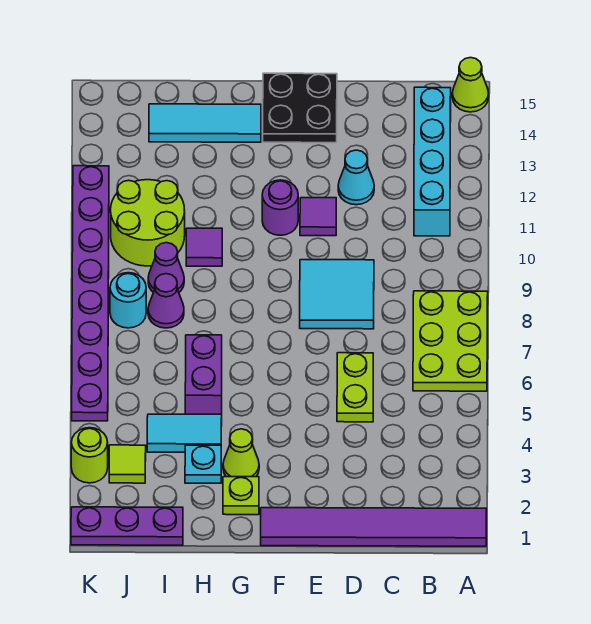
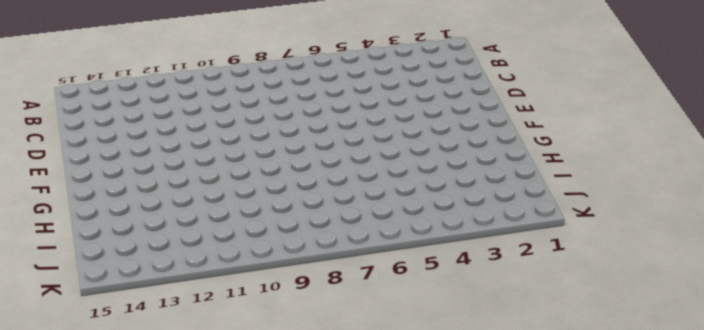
none -> purple 1x6 tile [261,508,486,546]
none -> lime 2x3 plate [413,291,488,391]
none -> lime 1x1 cone [452,58,489,112]

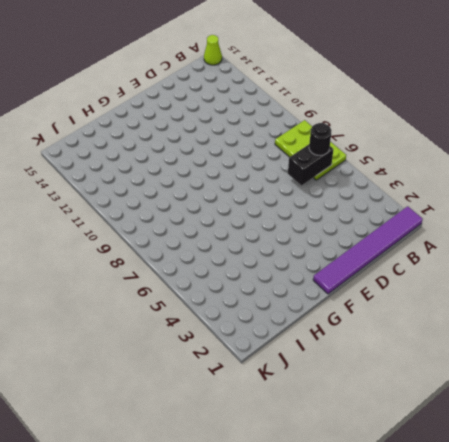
black 1x2 brick [288,145,334,185] -> none
black 1x1 round brick [309,123,332,156] -> none
none -> cyan 1x4 brick [414,87,451,236]
none -> lime 1x2 plate [337,353,373,422]
none -> cyan 2x2 tile [300,260,374,329]

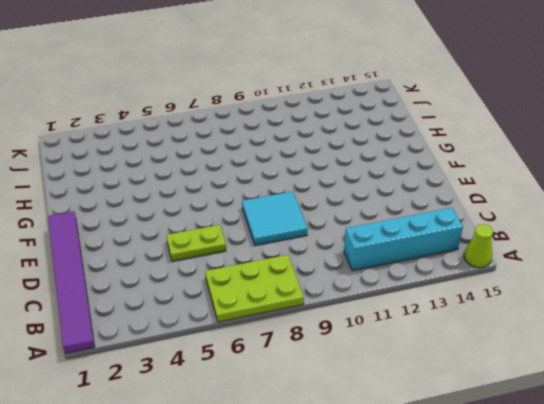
none -> cyan 1x1 cone [338,150,374,205]
none -> purple 1x1 tile [300,198,336,236]
none -> black 2x2 plate [263,73,337,143]

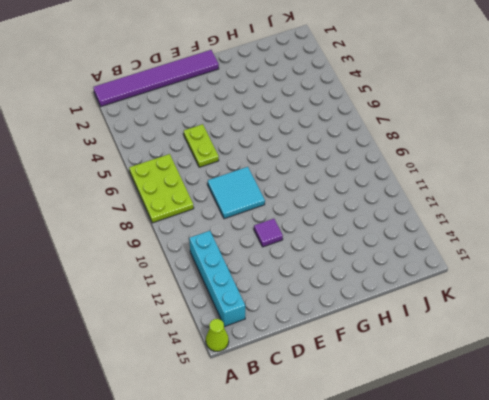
none -> cyan 1x1 cone [338,150,374,205]
none -> black 2x2 plate [263,73,337,143]
none -> purple 1x1 round brick [262,180,298,235]

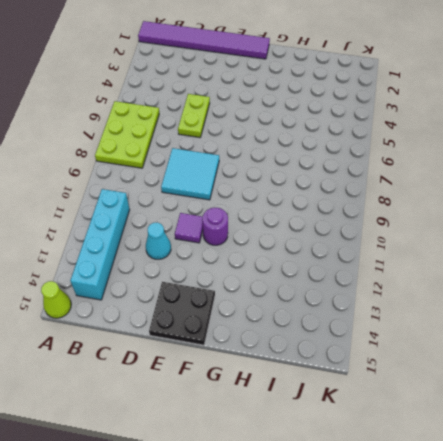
none -> lime 1x1 plate [223,477,259,515]
none -> lime 1x1 cone [223,429,259,477]
none -> cyan 1x3 tile [149,104,261,142]

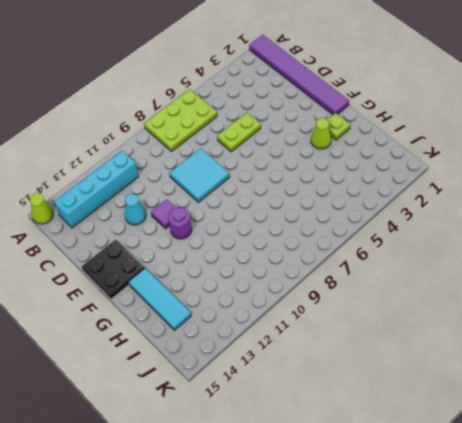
none -> cyan 1x1 plate [185,445,221,483]
none -> cyan 1x2 tile [147,414,222,452]
none -> purple 1x2 brick [185,335,222,414]

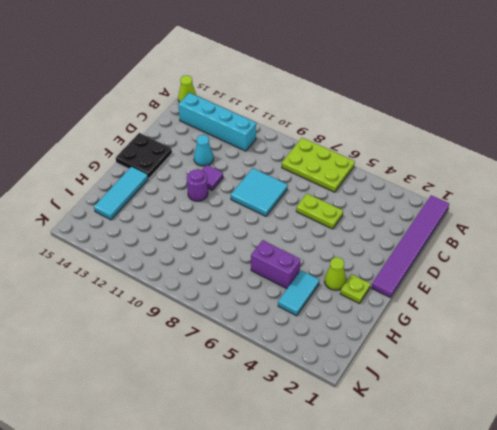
none -> cyan 1x1 plate [185,445,221,483]
none -> purple 1x1 tile [186,228,222,266]
none -> purple 1x3 plate [71,507,183,545]

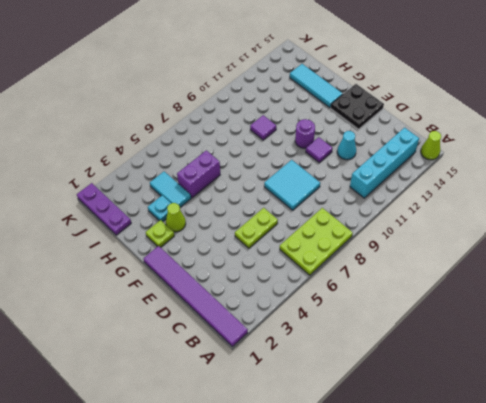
none -> purple 1x1 cone [148,274,184,328]
none -> purple 1x1 cone [148,243,184,292]
none -> lime 2x2 round brick [111,180,185,266]

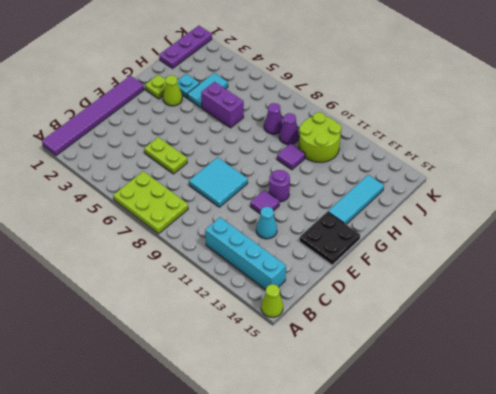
none -> lime 1x1 tile [109,445,146,483]
none -> cyan 1x1 round brick [110,273,146,328]
none -> lime 1x1 round brick [71,428,108,483]

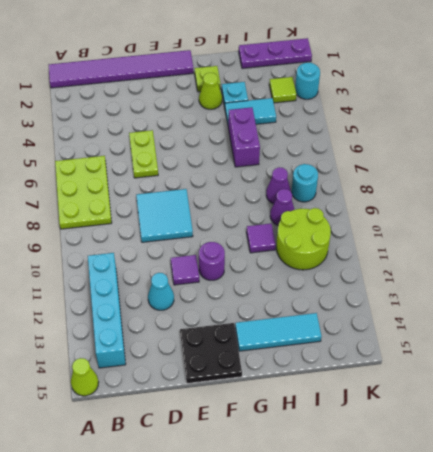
cyan 1x1 round brick [295,63,320,99] -> lime 1x1 round brick [71,428,108,483]
none -> purple 1x8 plate [72,166,109,421]

